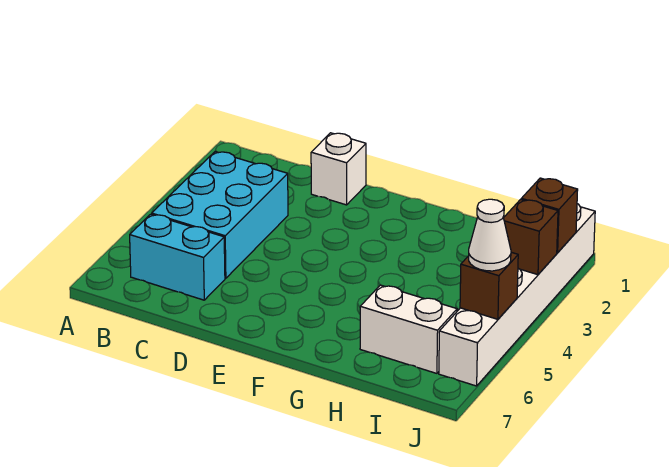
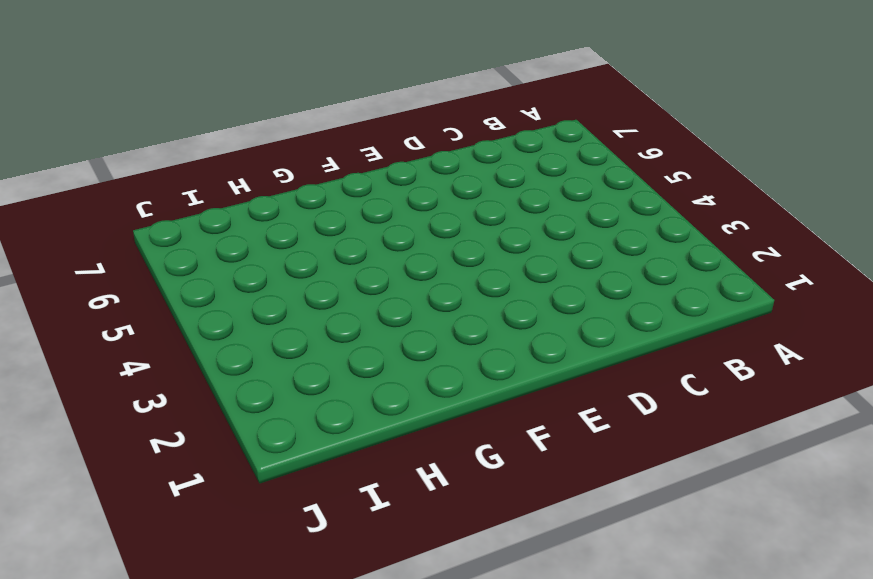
none -> cyan 2x3 brick [152,151,288,278]
none -> cyan 1x2 brick [130,214,225,300]

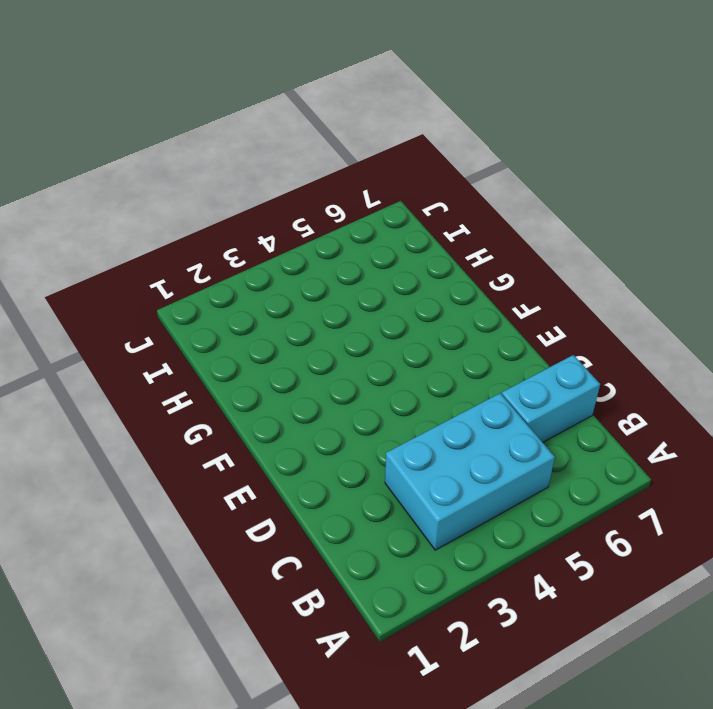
cyan 1x2 brick [502,355,600,442] -> cyan 1x2 brick turned to [130,214,225,300]
none -> white 1x1 brick [311,133,366,205]
none -> white 1x2 brick [360,285,457,373]

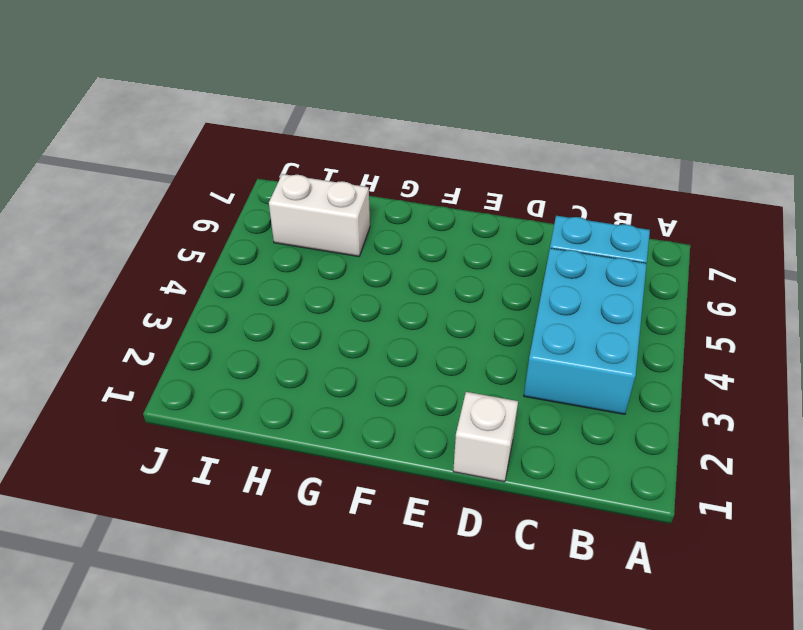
none -> white 1x6 brick [439,204,595,386]
none -> brown 1x1 brick [521,178,578,253]

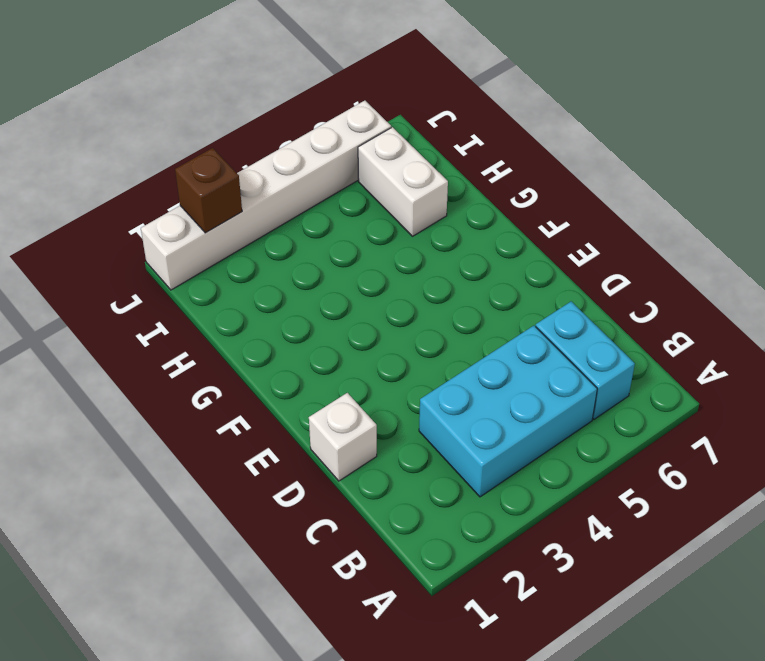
none -> brown 1x1 brick [504,199,558,275]
none -> brown 1x1 brick [460,252,518,319]

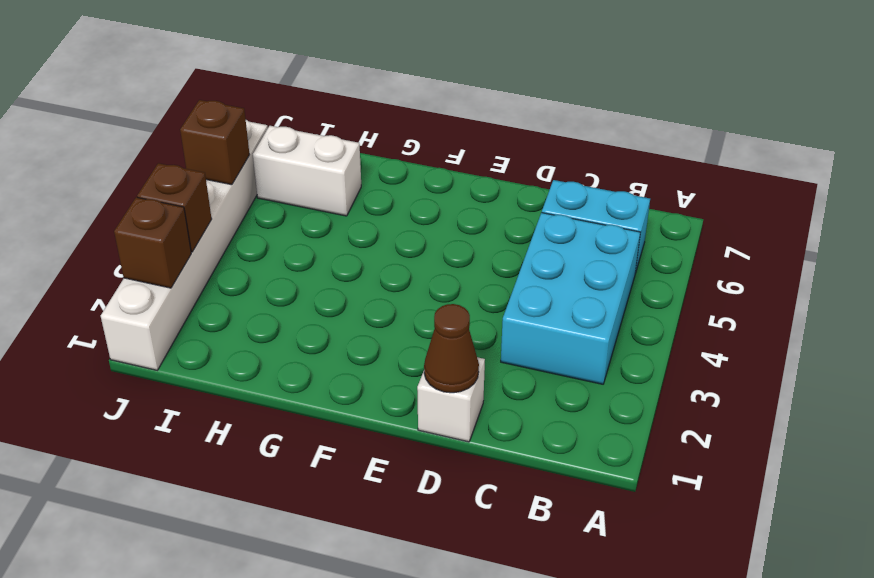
brown 1x1 cone [424,304,479,393] -> none
none -> white 1x1 cone [469,199,511,271]

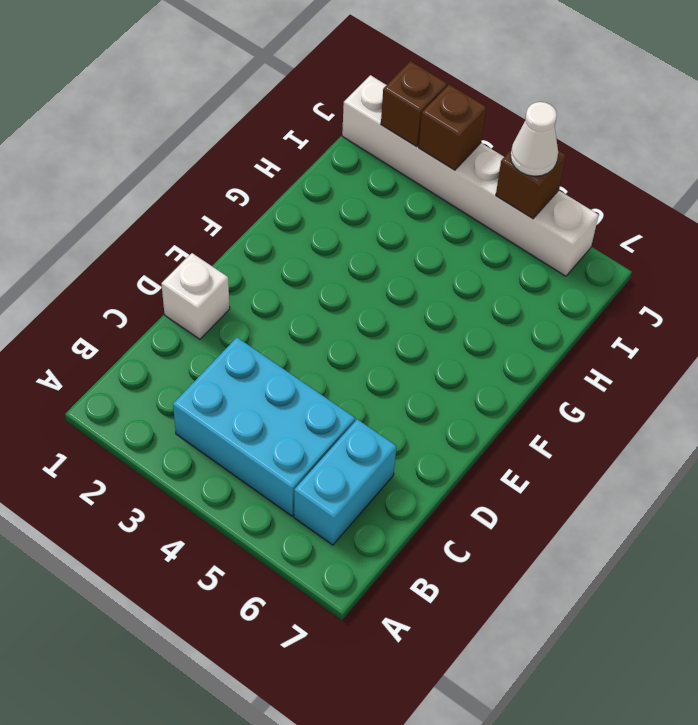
none -> white 1x2 brick [360,285,457,373]

